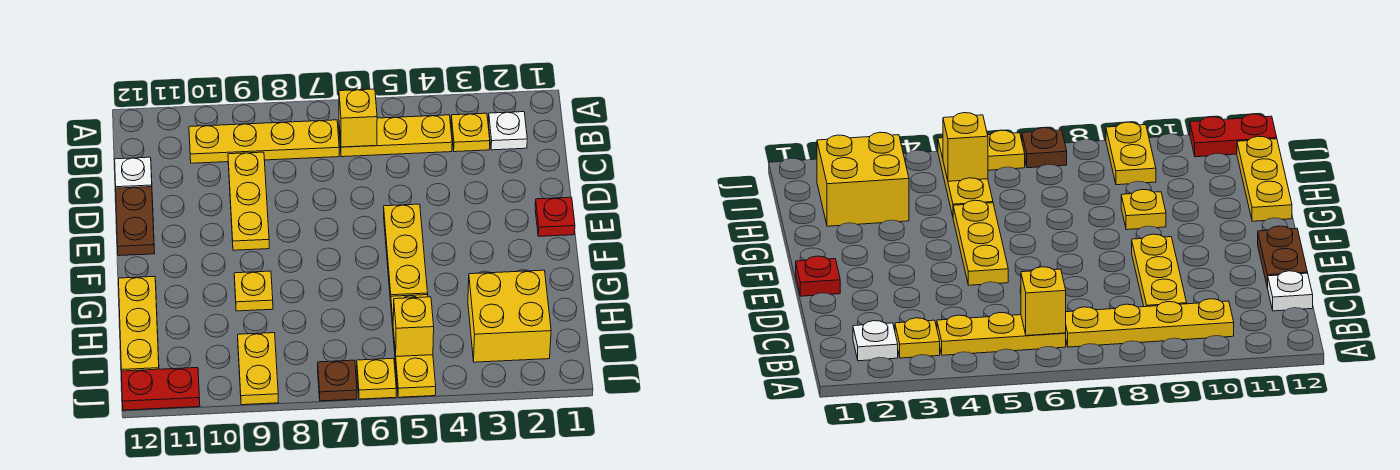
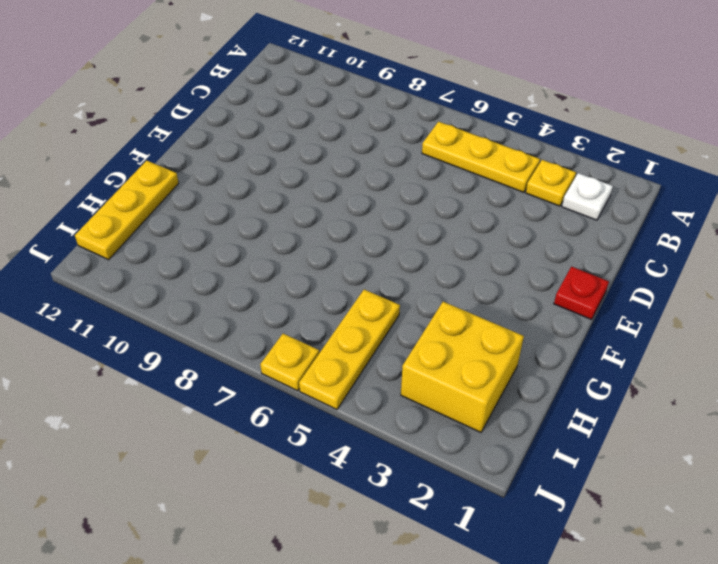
none -> yellow 1x4 plate [189,120,339,163]
none -> yellow 1x3 plate [228,152,269,250]
none -> white 1x1 plate [115,157,152,188]

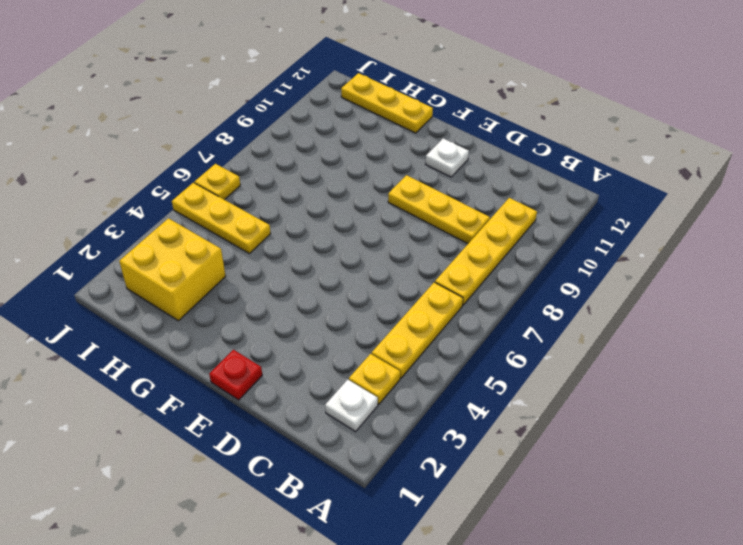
white 1x1 plate [426,138,469,177] -> white 1x1 plate moved to [115,157,152,188]
none -> brown 1x2 plate [116,187,155,256]
none -> yellow 1x3 plate [384,204,428,302]
none -> yellow 1x1 plate [234,271,273,311]

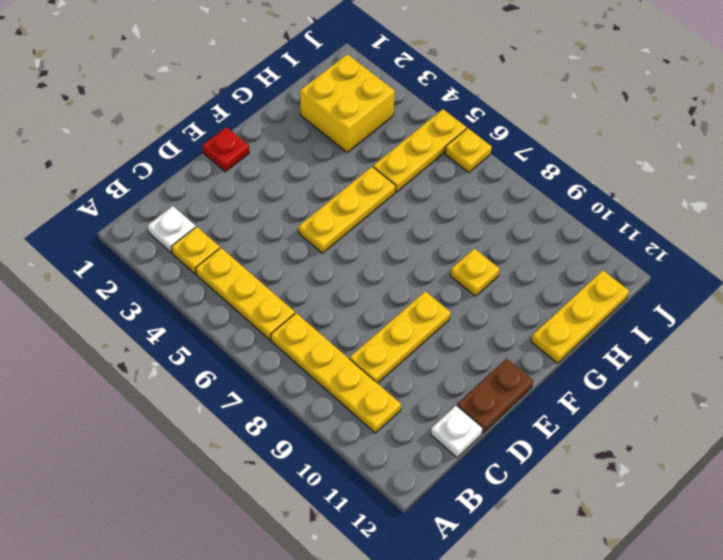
none -> yellow 1x2 plate [238,333,279,405]
none -> brown 1x1 plate [318,360,357,401]
none -> red 1x2 plate [121,368,200,410]

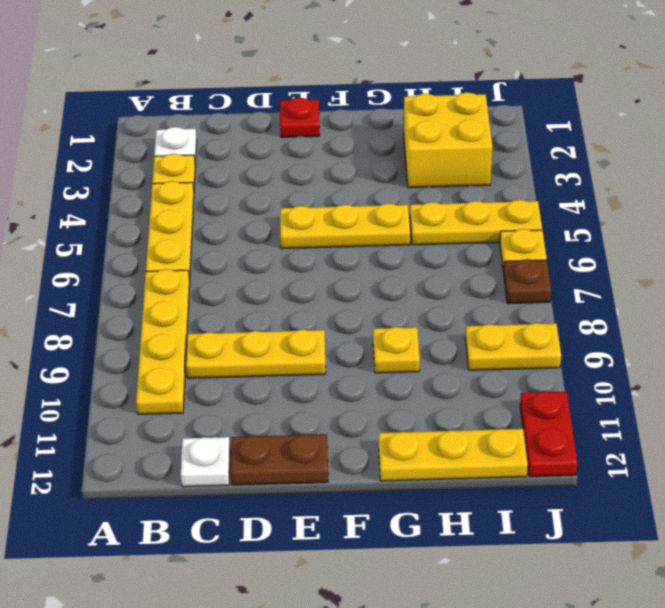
none -> yellow 1x1 brick [339,89,377,147]
none -> yellow 1x1 brick [393,297,434,357]

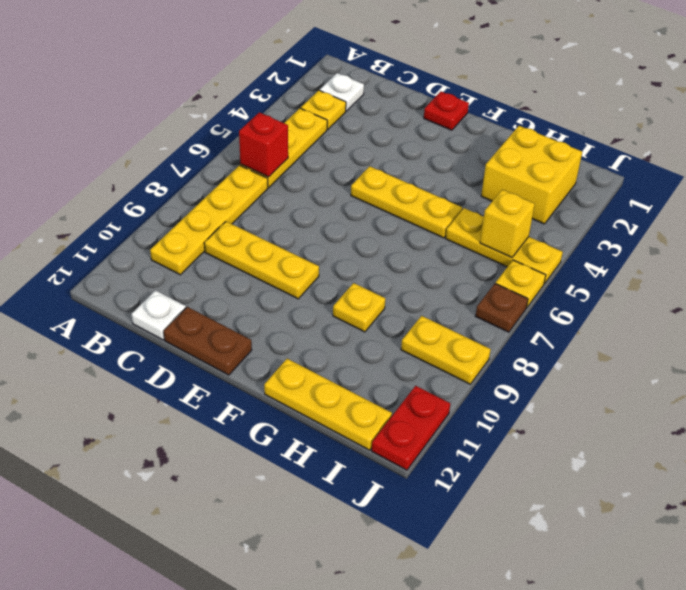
red 1x1 brick [239,112,288,177] -> yellow 1x1 brick [339,89,377,147]

